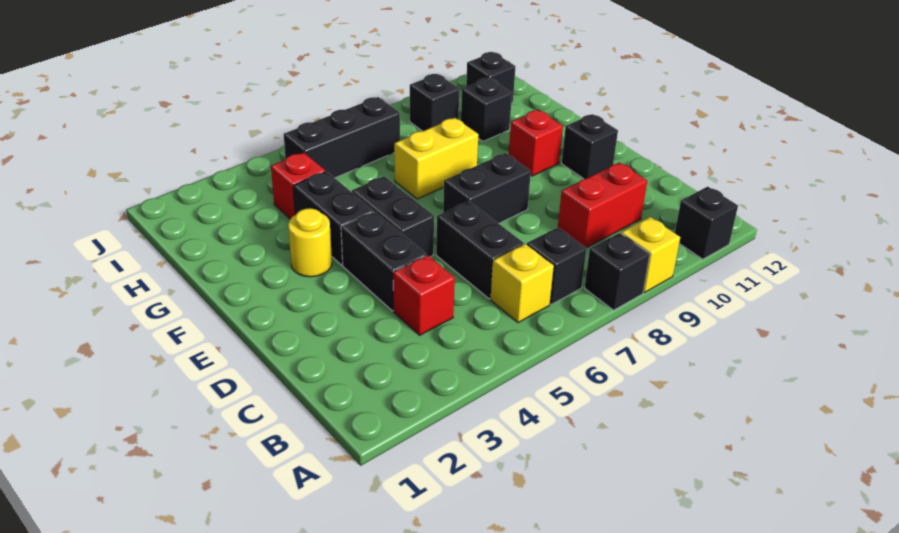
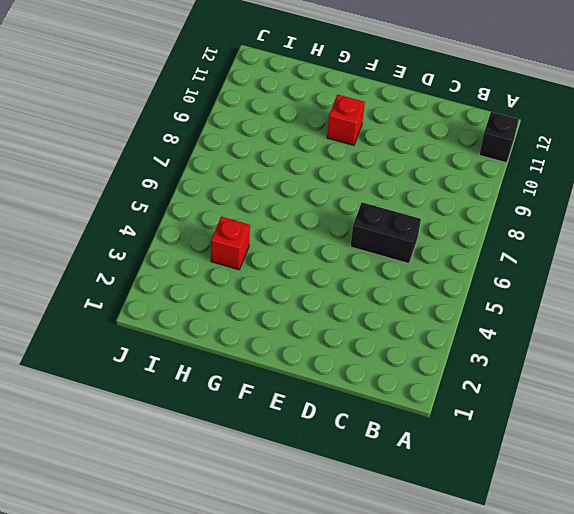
none -> black 1x1 brick [585,233,650,310]
none -> yellow 1x1 brick [621,217,680,293]
none -> yellow 1x1 brick [491,244,554,323]

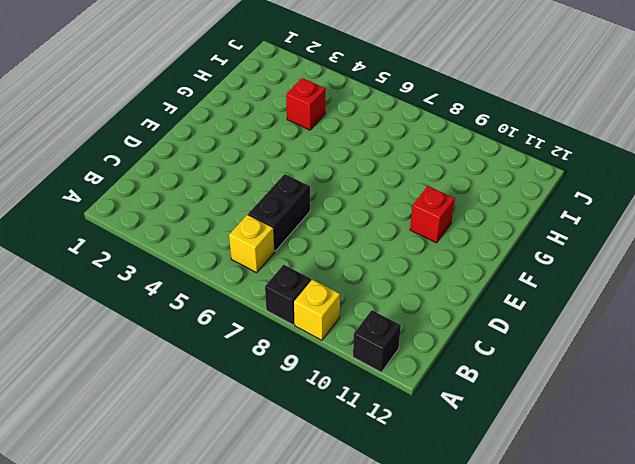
none -> black 1x1 brick [527,228,586,305]
none -> red 1x1 brick [393,255,455,335]
none -> red 1x2 brick [558,163,647,248]

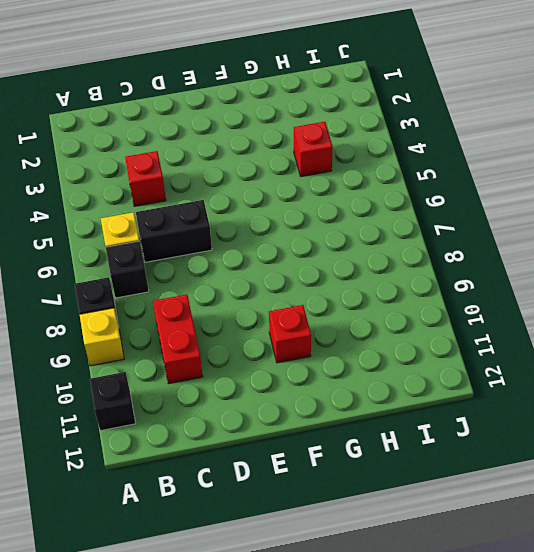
none -> black 1x2 brick [341,212,427,311]
none -> black 1x2 brick [352,176,434,257]
none -> black 1x2 brick [443,153,531,224]

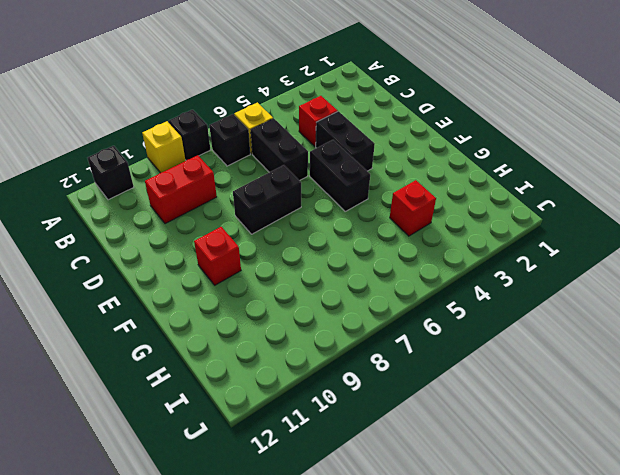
none -> black 1x1 brick [562,114,618,179]
none -> yellow 1x1 round brick [288,208,332,277]
none -> black 1x2 brick [293,171,374,265]

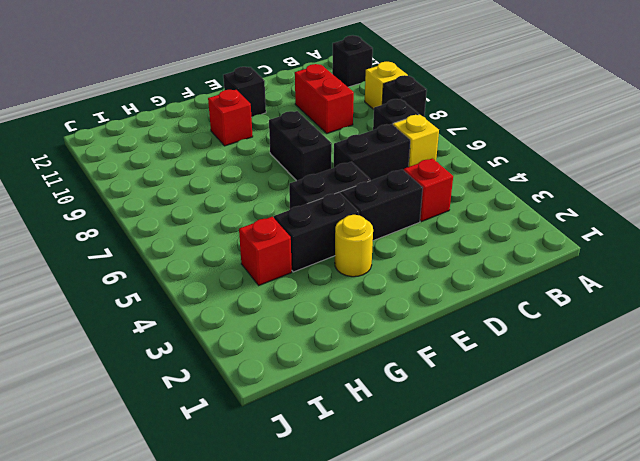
none -> yellow 1x2 brick [394,118,478,199]
none -> black 1x1 brick [461,78,512,141]
none -> black 1x3 brick [284,97,400,178]

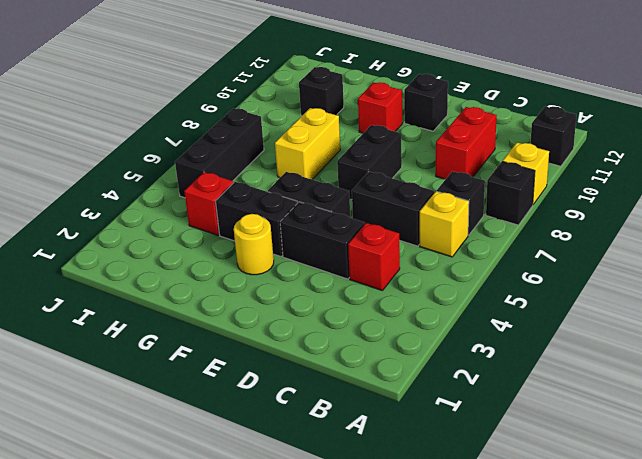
none -> black 1x1 brick [410,74,459,131]
none -> black 1x1 brick [466,52,516,103]

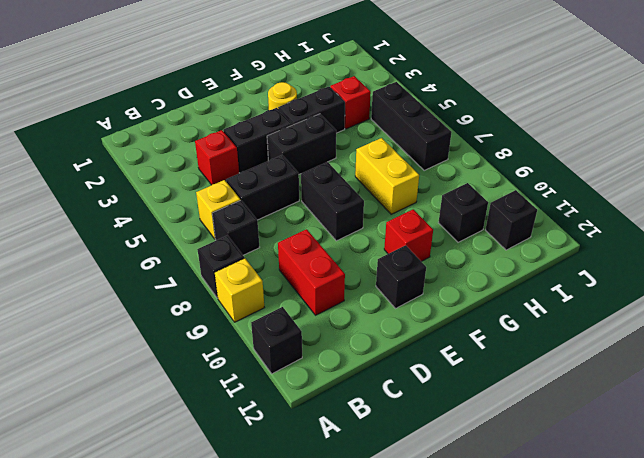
none -> black 1x1 brick [410,74,459,131]

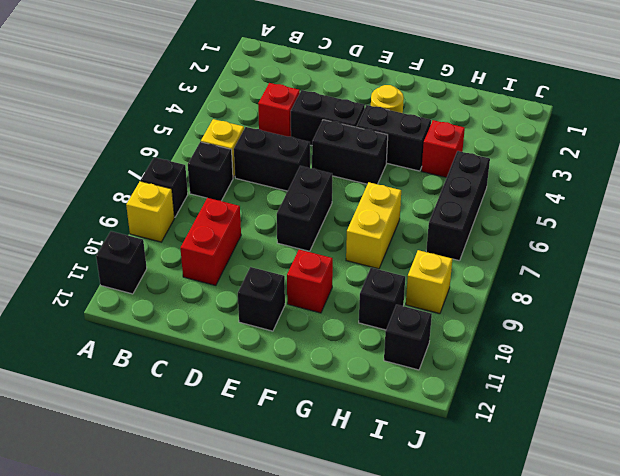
yellow 1x1 brick [406,250,452,314] -> black 1x1 brick [410,74,459,131]

